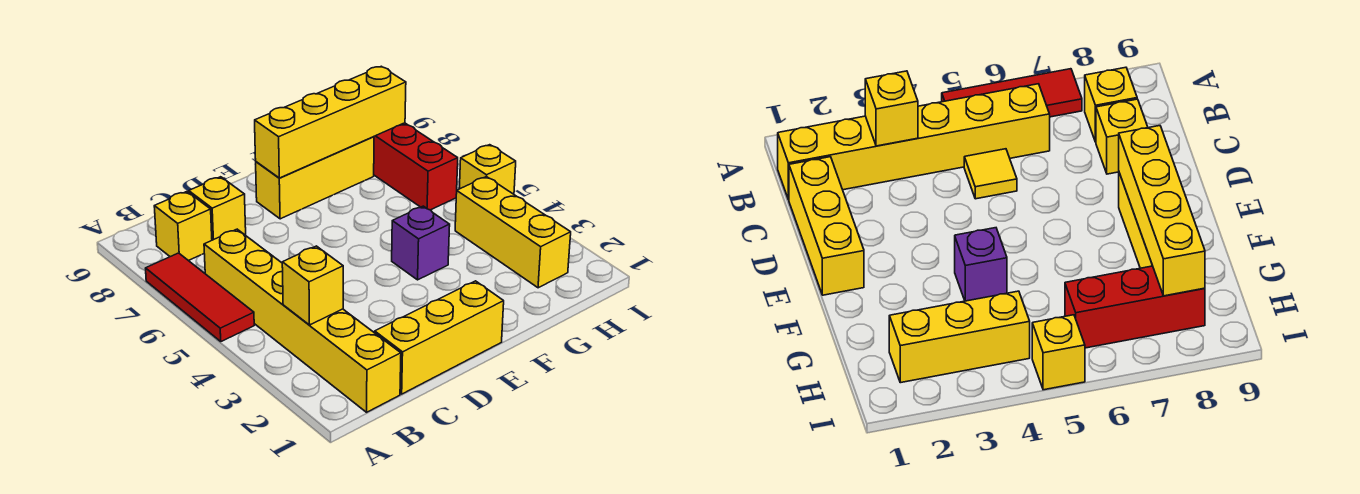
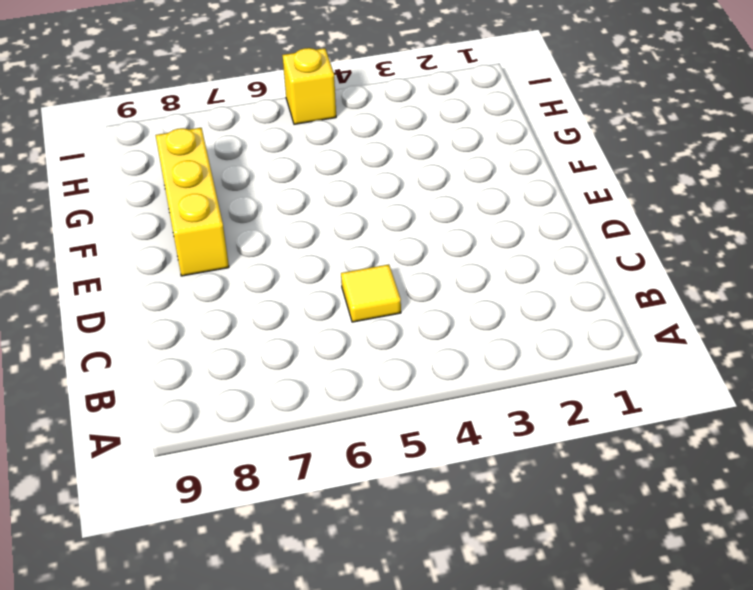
none -> red 1x3 tile [146,253,254,341]
none -> yellow 1x6 brick [204,229,401,412]
none -> yellow 1x1 brick [154,192,212,261]

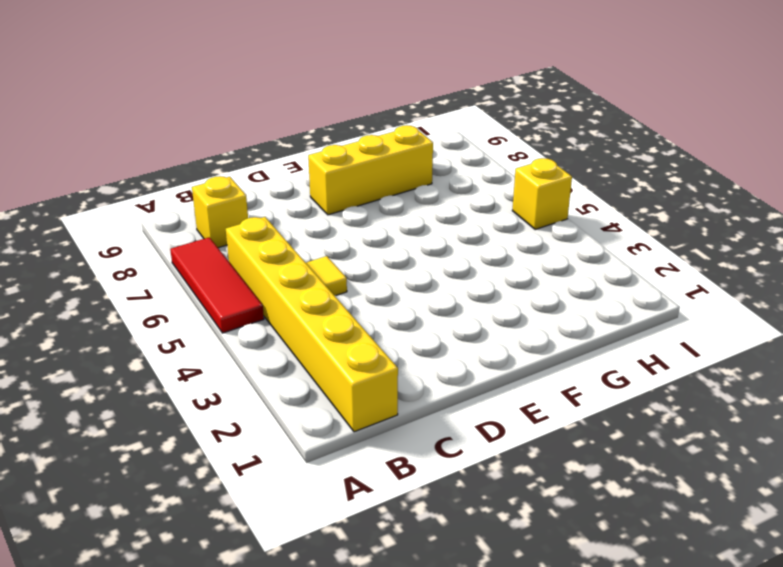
none -> yellow 1x3 brick [375,281,504,394]
none -> yellow 1x1 brick [189,177,246,240]
none -> purple 1x1 brick [392,206,450,280]

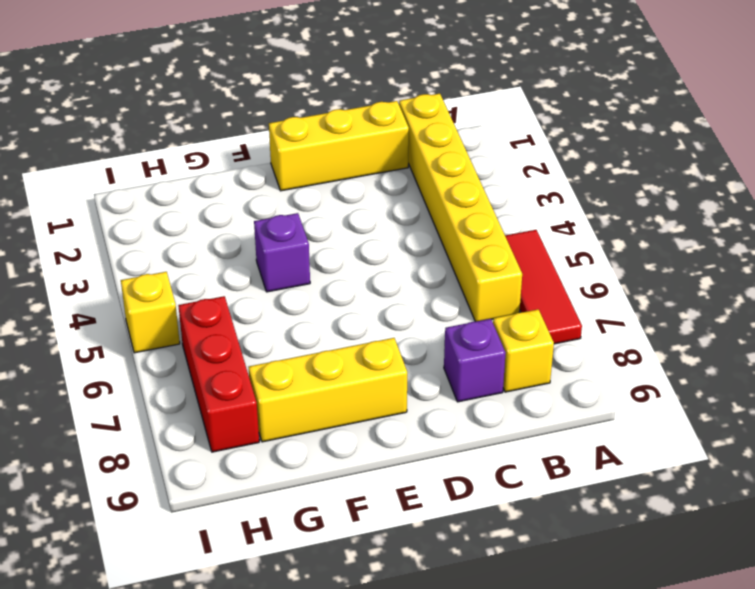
purple 1x1 brick [444,319,506,402] -> yellow 1x1 brick [189,177,246,240]
none -> yellow 1x1 tile [964,149,1017,199]
none -> yellow 1x3 brick [455,177,571,288]
none -> yellow 1x1 brick [282,246,343,325]

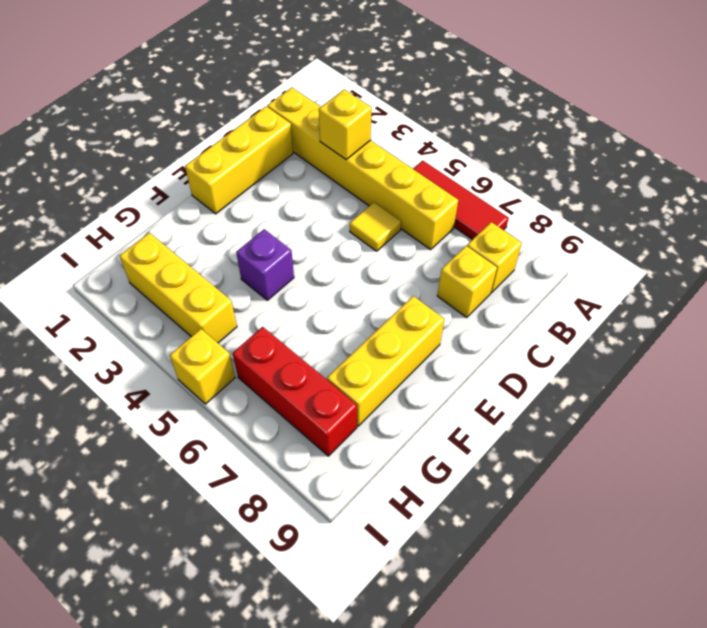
none -> yellow 1x4 brick [255,66,406,178]

